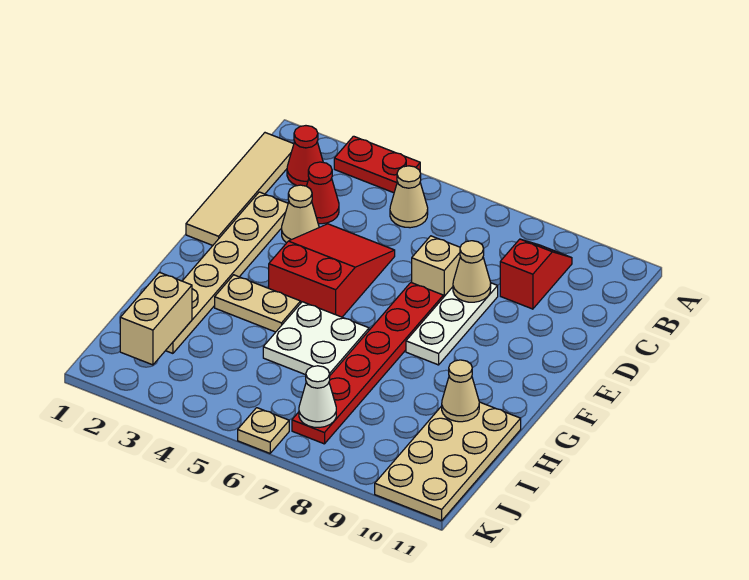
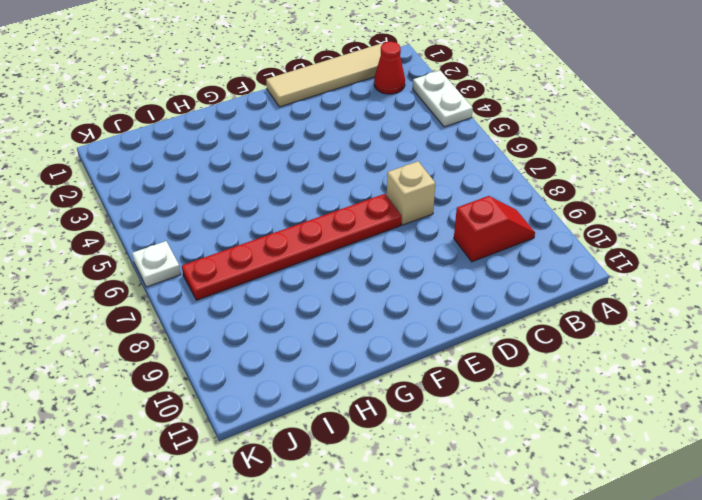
white 1x2 plate [413,71,473,127] -> red 1x2 plate [334,136,420,193]
white 1x1 plate [132,241,181,287] -> tan 1x1 plate [238,408,289,453]
none -> tan 1x1 cone [390,166,428,228]
none -> red 1x1 cone [307,162,339,224]
none -> tan 1x6 plate [166,192,288,353]

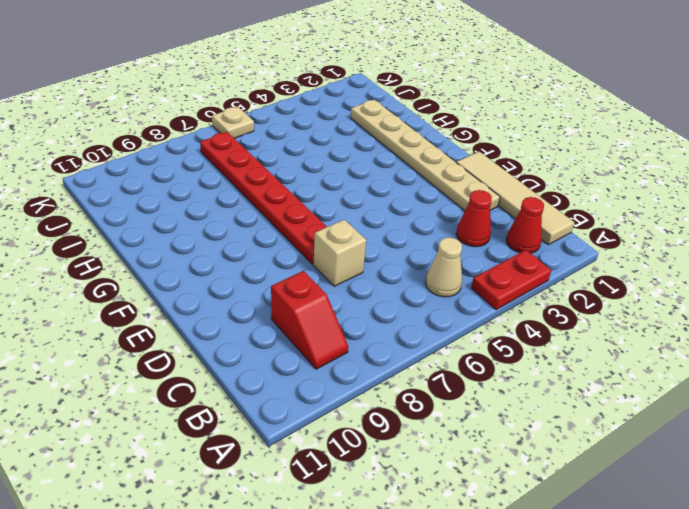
none -> tan 1x1 cone [282,185,319,243]
none -> red 2x3 slope [269,224,395,317]
none -> white 1x3 plate [406,283,498,365]

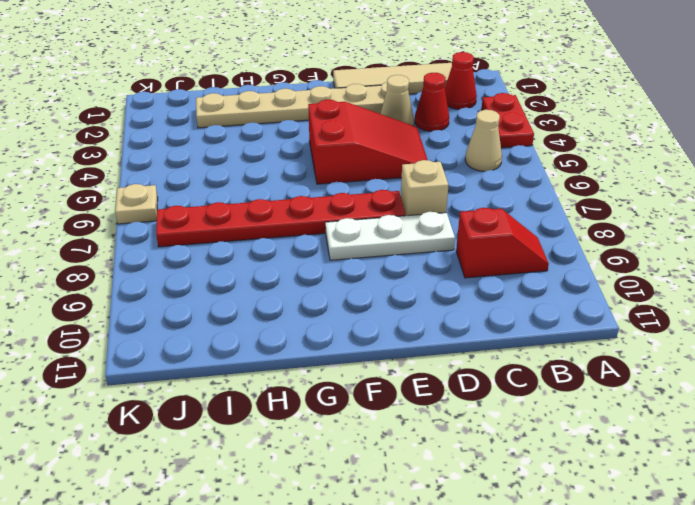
none -> tan 1x2 plate [215,275,301,332]
none -> white 2x2 plate [263,302,369,375]
none -> tan 2x4 plate [375,402,521,521]

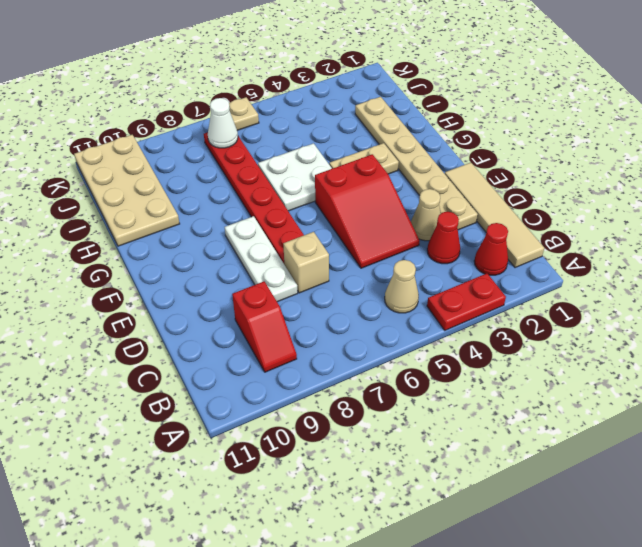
none -> tan 1x1 cone [453,241,491,302]
none -> tan 1x1 cone [442,360,479,422]
none -> tan 1x2 brick [120,272,192,365]

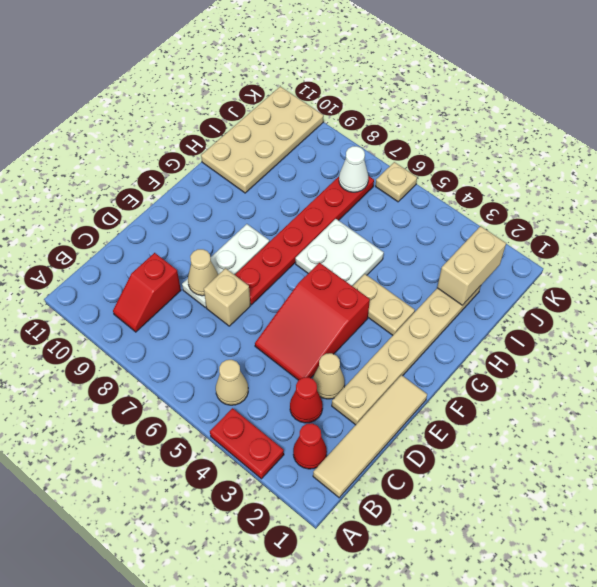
none -> tan 1x1 cone [442,360,479,422]

